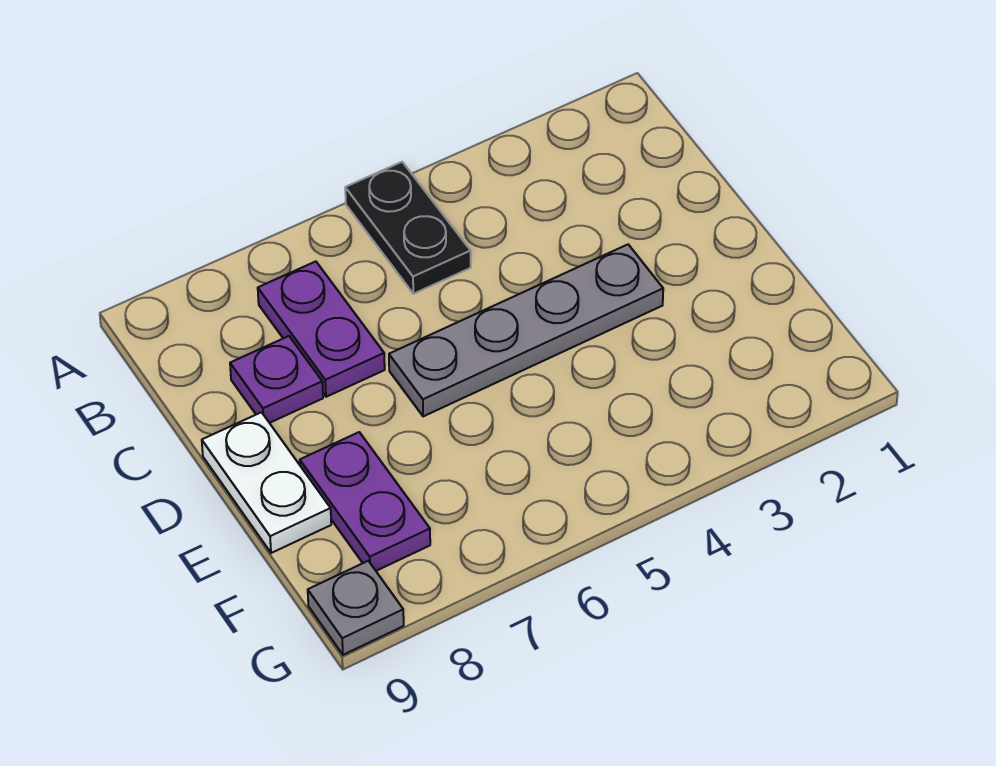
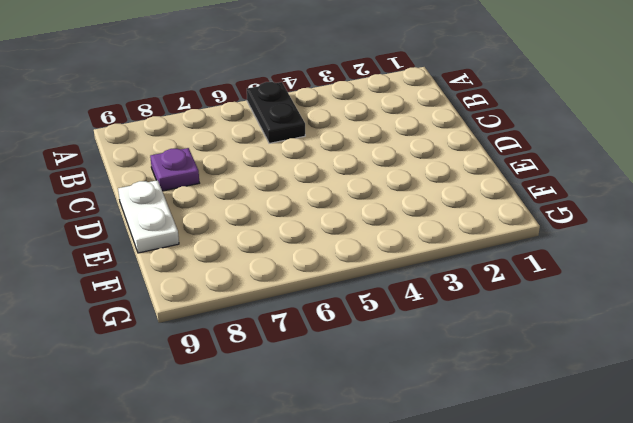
none -> purple 1x2 plate [258,262,385,397]
none -> grey 1x4 plate [389,245,663,416]

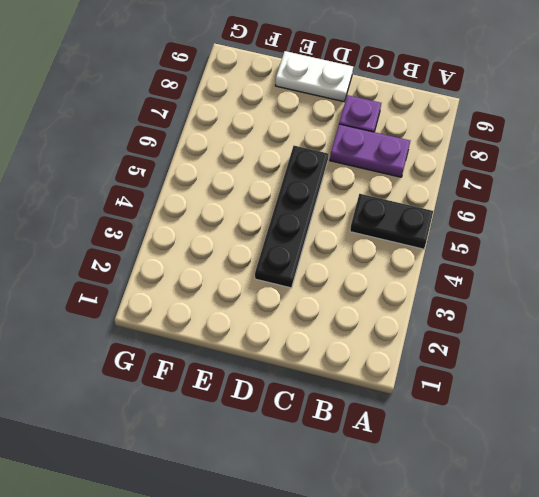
black 1x4 plate [255,146,328,288] -> grey 1x4 plate [389,245,663,416]
none -> purple 1x2 plate [300,432,430,571]
none -> grey 1x1 plate [308,561,404,655]

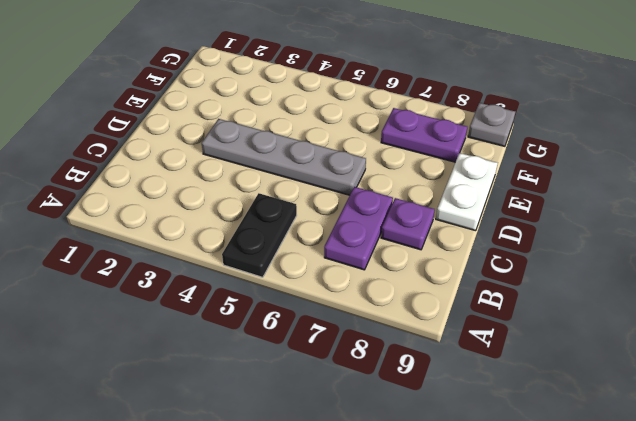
purple 1x2 plate [381,108,467,162] -> purple 1x2 plate turned to [300,432,430,571]

